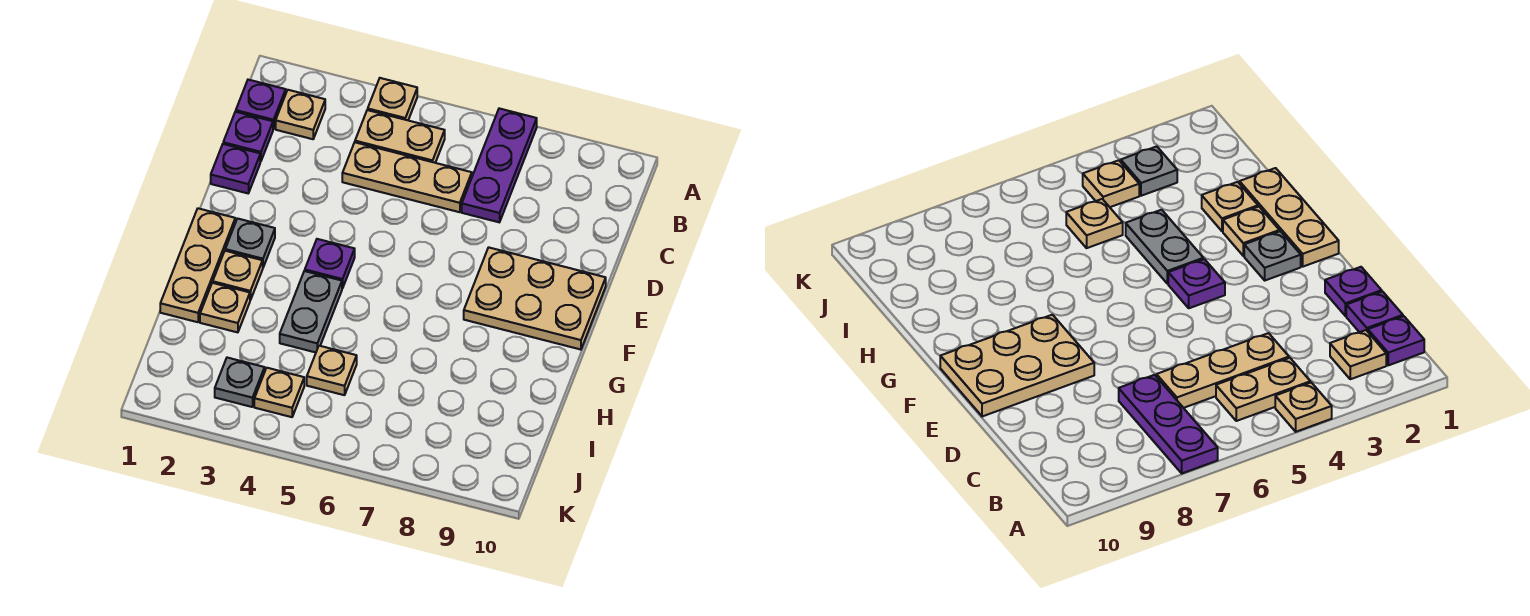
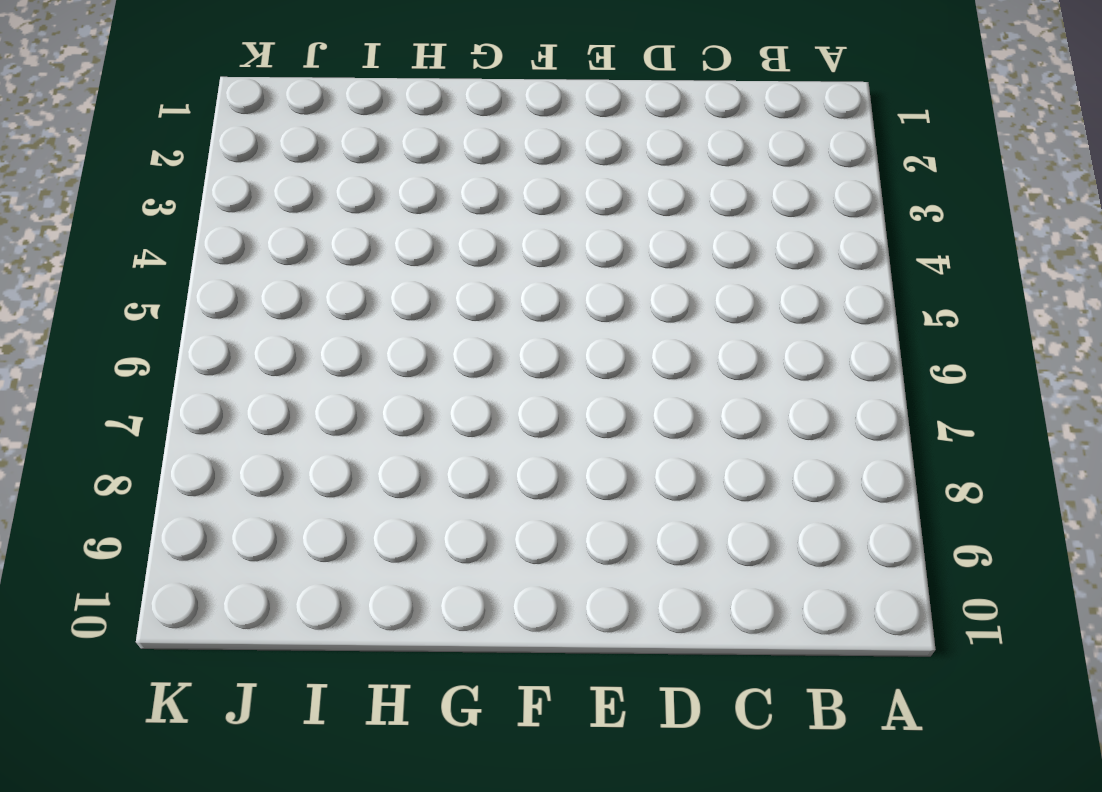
none -> tan 1x1 plate [368,78,417,120]
none -> purple 1x3 plate [462,108,537,222]
none -> purple 1x1 plate [236,80,286,129]

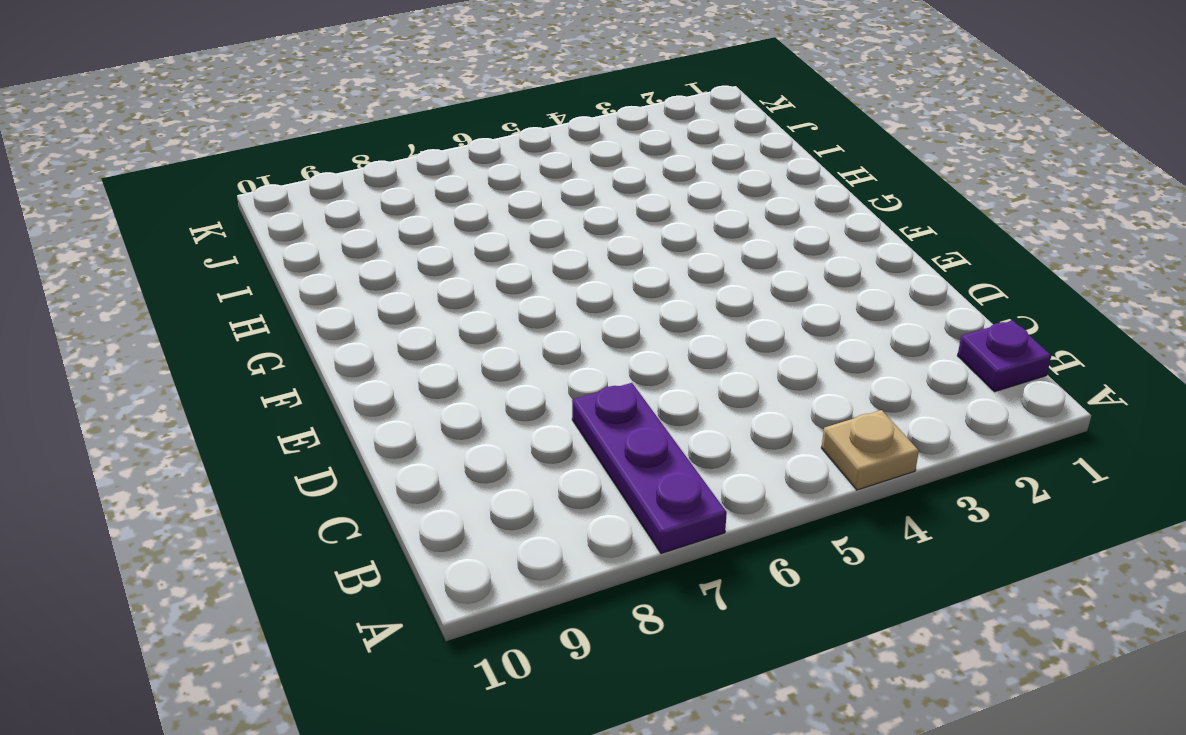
none -> tan 1x1 plate [276,90,325,139]
none -> tan 1x2 plate [355,110,445,163]
none -> purple 1x1 plate [223,112,273,161]

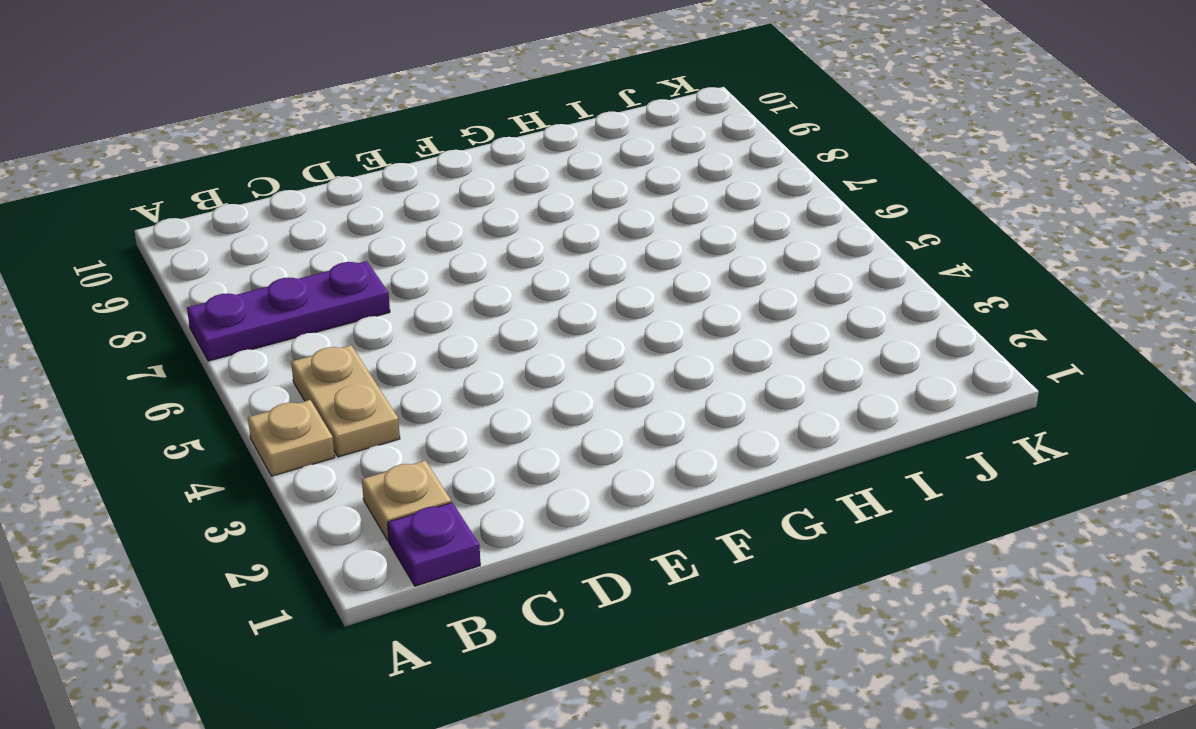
none -> purple 1x1 plate [223,112,273,161]
none -> tan 1x3 plate [342,142,472,212]
none -> purple 1x1 plate [211,144,260,193]

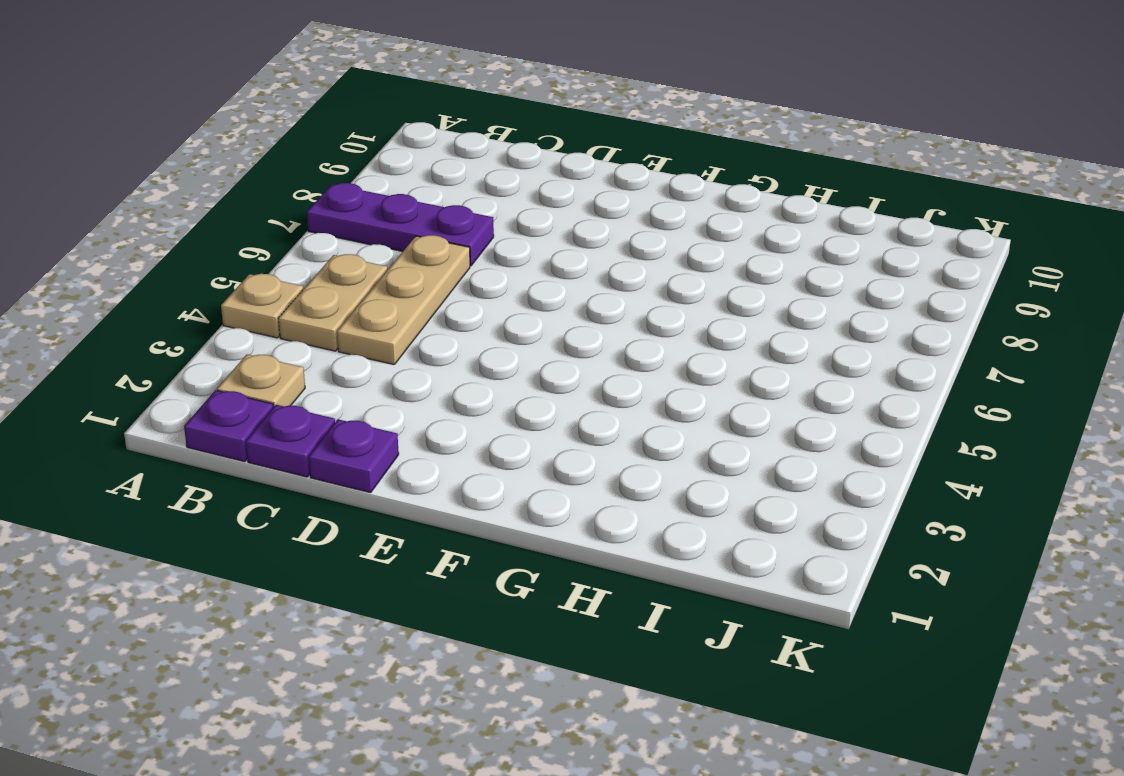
none -> tan 2x3 plate [464,247,606,350]
none -> tan 1x3 plate [160,208,235,322]
none -> grey 1x1 plate [225,219,275,267]

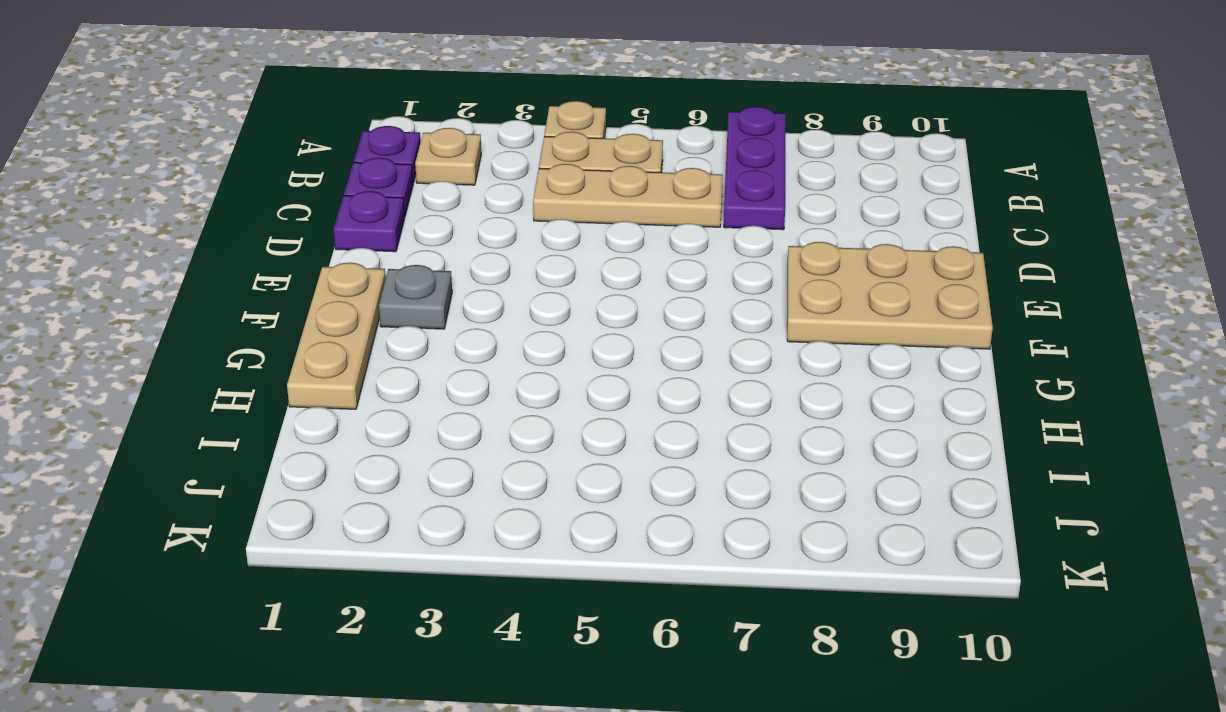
none -> purple 1x1 plate [305,239,355,288]
none -> tan 1x1 plate [213,251,263,300]
none -> grey 1x2 plate [280,271,342,352]

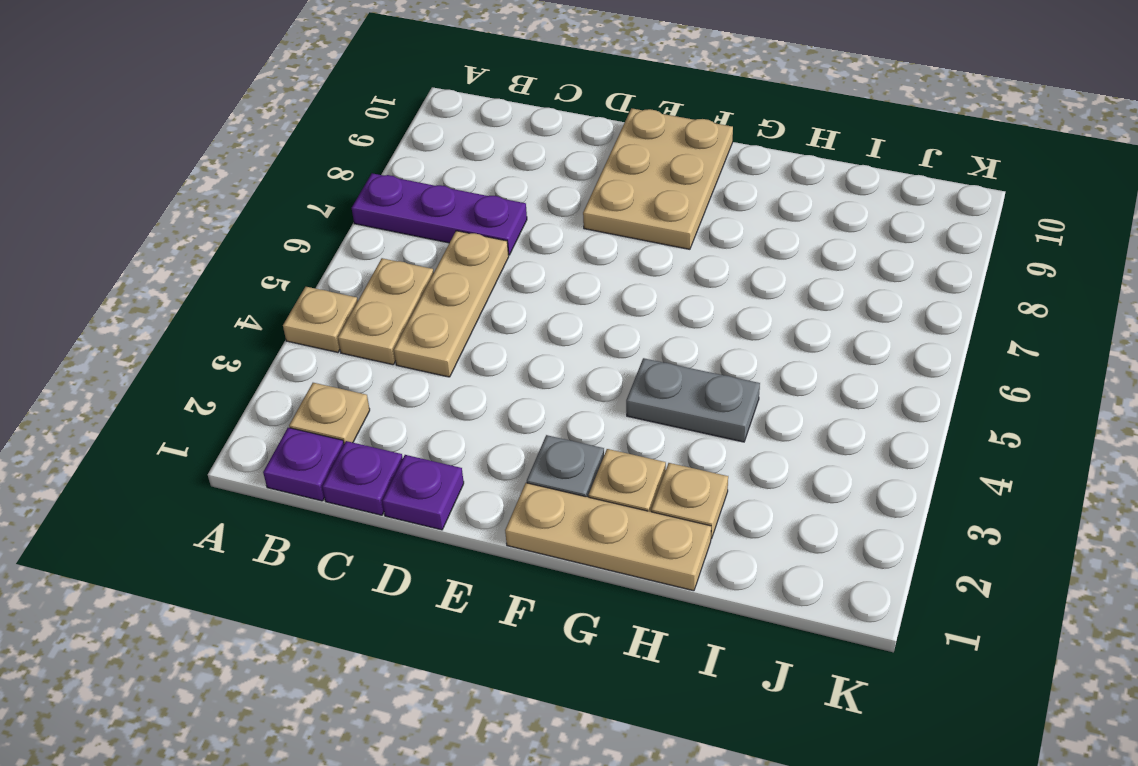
none -> purple 1x1 plate [305,239,355,288]
none -> tan 1x1 plate [307,346,357,395]
none -> grey 1x1 plate [215,358,265,407]

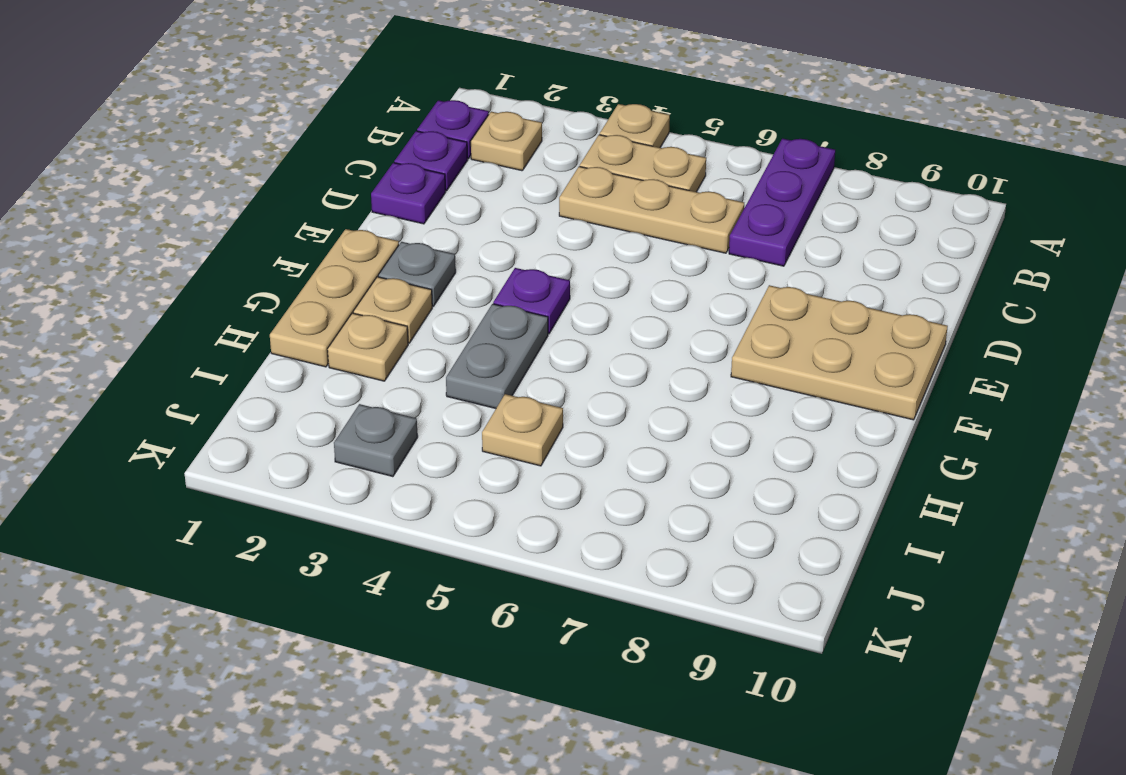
none -> tan 1x1 plate [254,368,304,417]

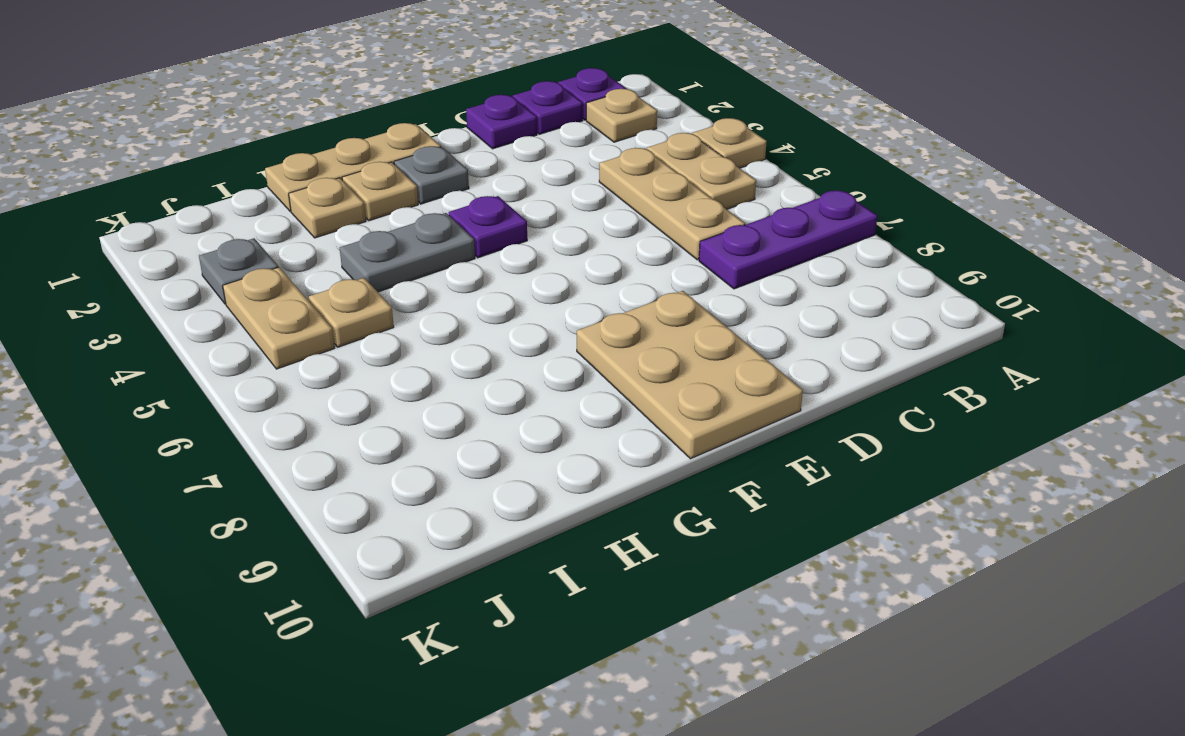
tan 1x2 plate [223,267,335,369] -> tan 1x1 plate [254,368,304,417]

